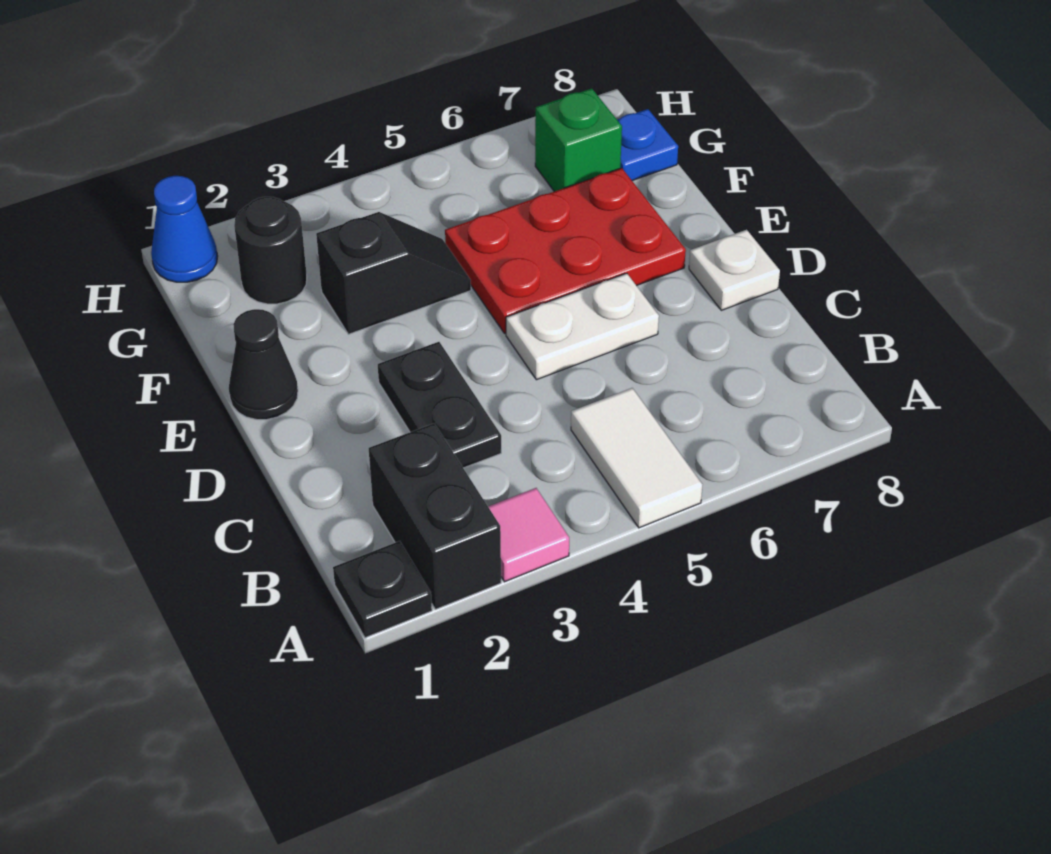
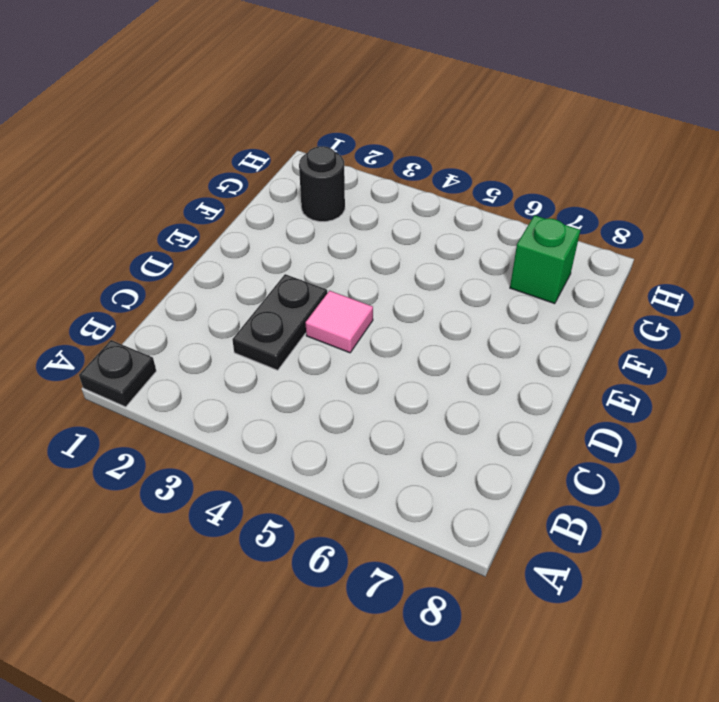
pink 1x1 tile [306,291,373,353] -> pink 1x1 tile moved to [488,488,569,582]
none -> black 1x2 brick [369,423,501,609]
none -> white 1x2 tile [571,388,702,528]
none -> white 1x2 plate [506,273,659,380]

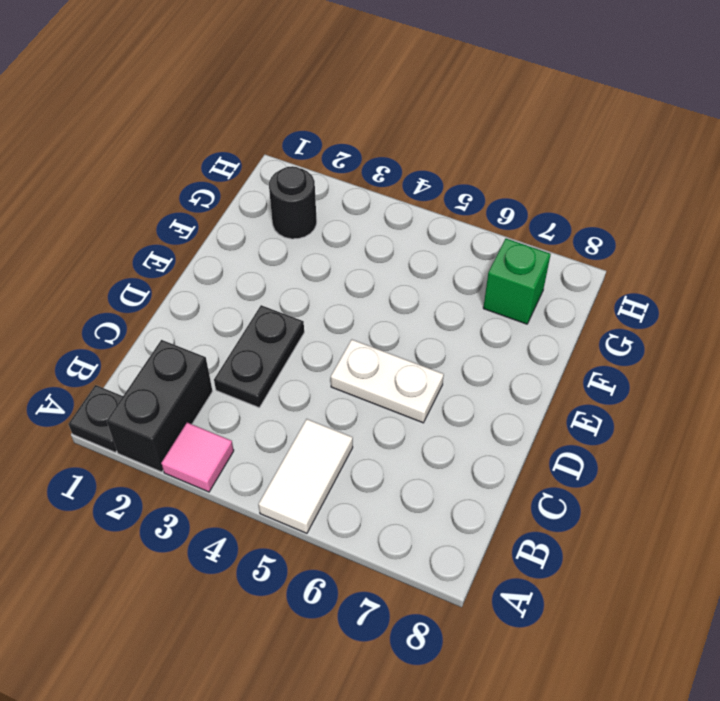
none -> white 1x1 plate [689,230,780,310]
none -> black 1x1 cone [229,309,298,420]
none -> red 2x3 plate [445,168,686,334]

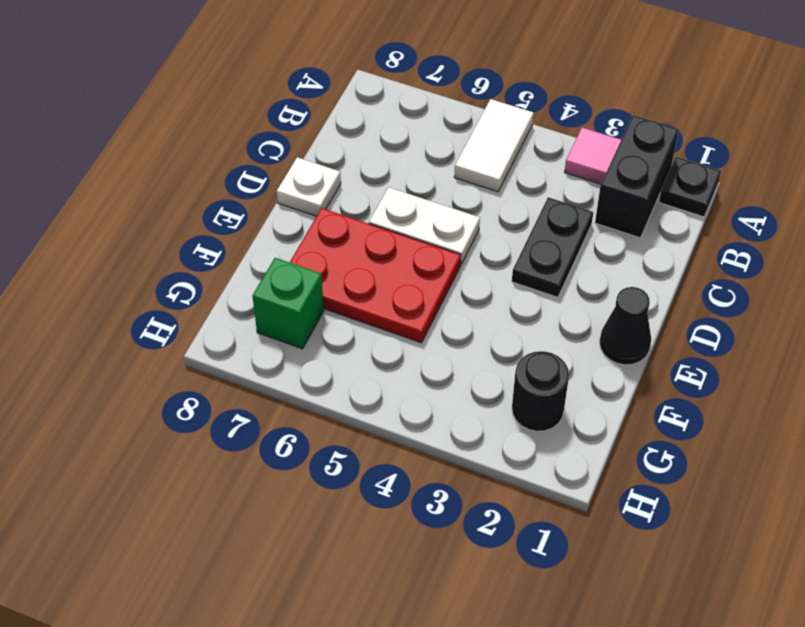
none -> black 1x2 slope [316,212,471,334]
none -> blue 1x1 plate [617,109,678,181]
none -> blue 1x1 cone [151,176,218,282]

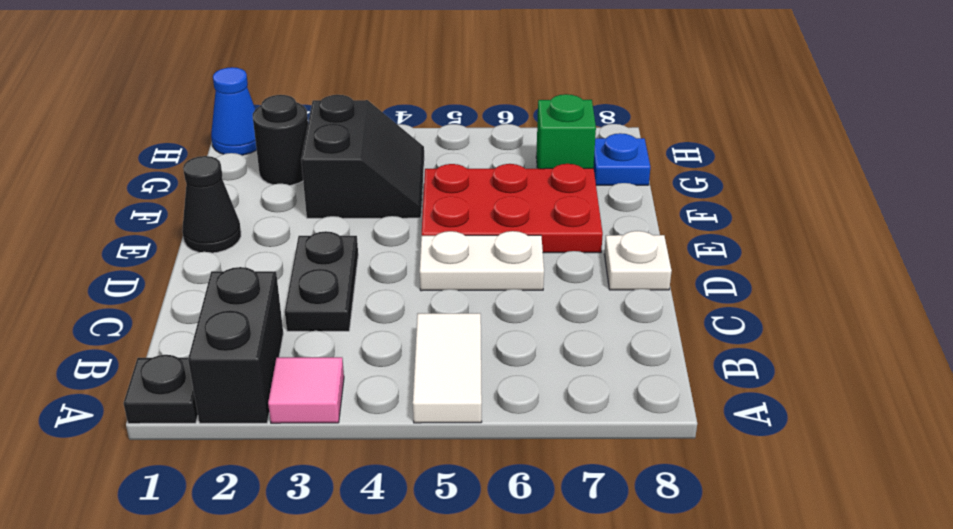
black 2x2 slope [301,95,424,218] -> black 1x2 slope [316,212,471,334]

